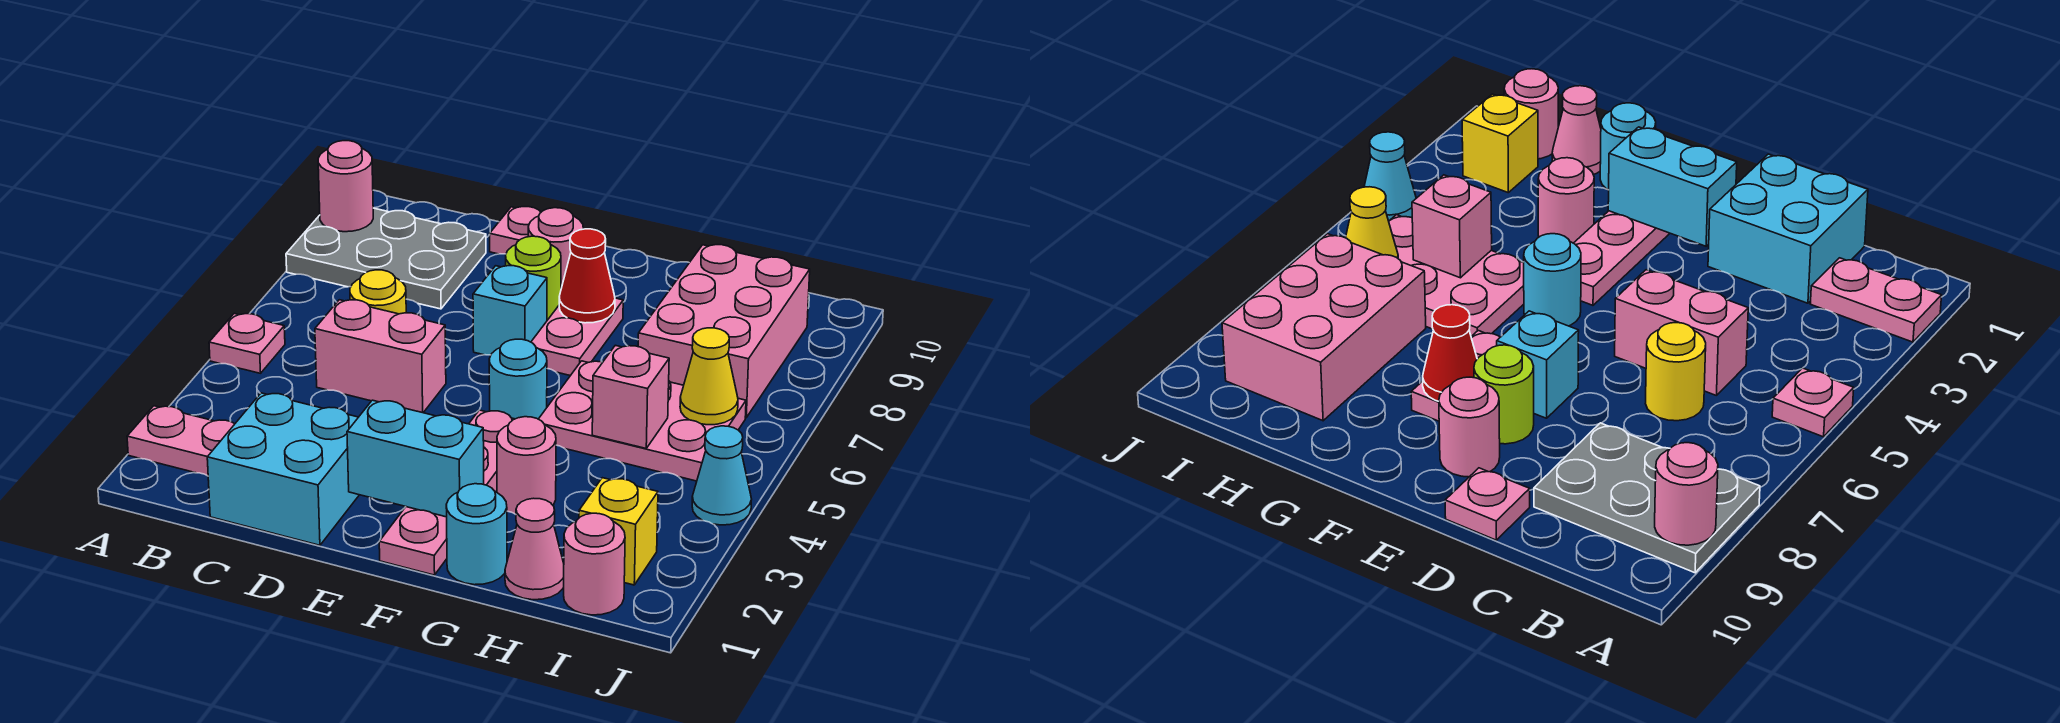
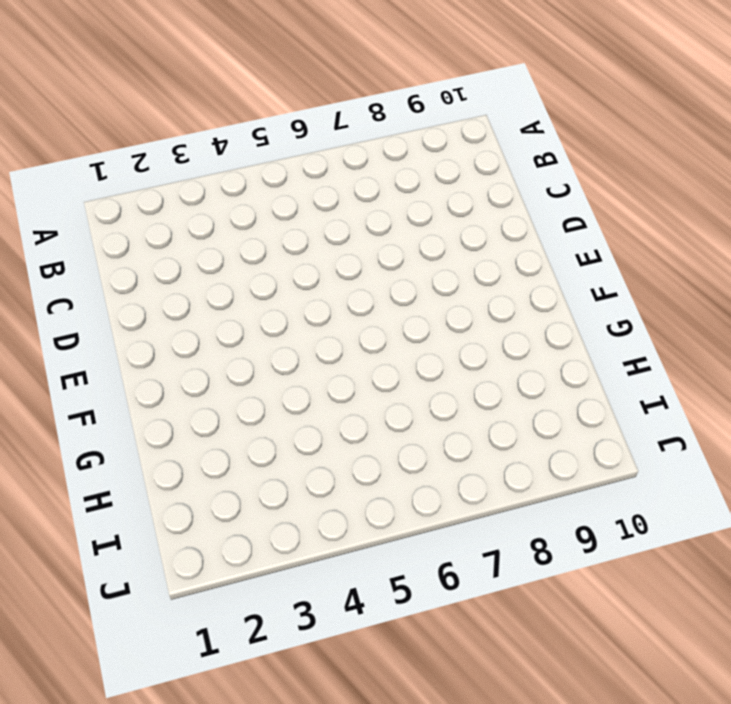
none -> pink 1x2 plate [127,406,234,476]
none -> pink 1x1 plate [209,314,285,373]
none -> grey 2x3 plate [286,208,486,309]

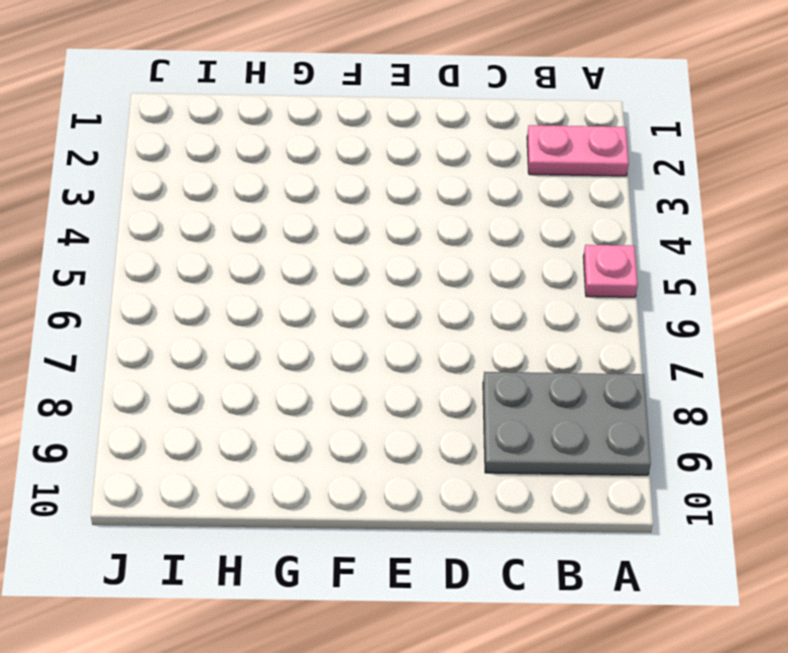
none -> cyan 2x2 brick [207,393,359,545]
none -> pink 1x2 brick [315,300,446,413]
none -> yellow 1x1 round brick [350,270,406,314]

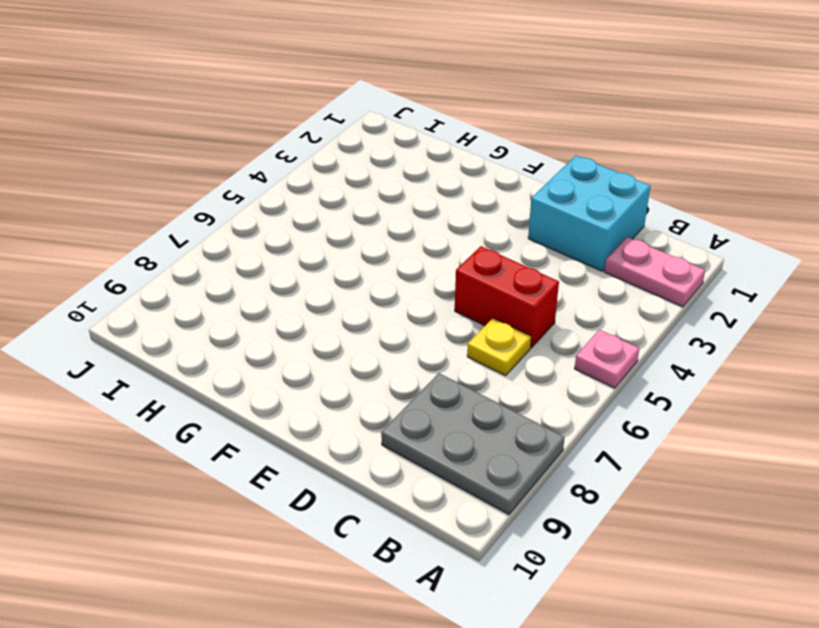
red 1x2 brick [455,246,559,348] -> pink 1x2 brick [315,300,446,413]
yellow 1x1 plate [467,318,531,376] -> yellow 1x1 round brick [350,270,406,314]
none -> pink 1x1 plate [490,207,541,254]
none -> cyan 1x1 brick [473,266,547,355]
none -> lime 1x1 round brick [506,236,561,320]

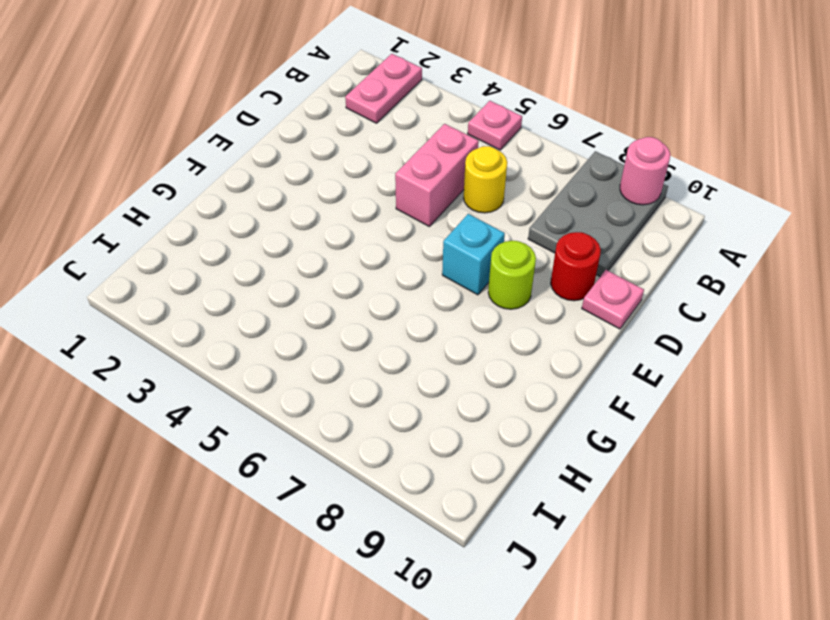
red 1x1 round brick [551,232,601,301] -> none
none -> cyan 2x2 brick [207,393,359,545]
none -> pink 1x1 round brick [528,208,583,288]
none -> pink 1x4 plate [379,410,514,575]

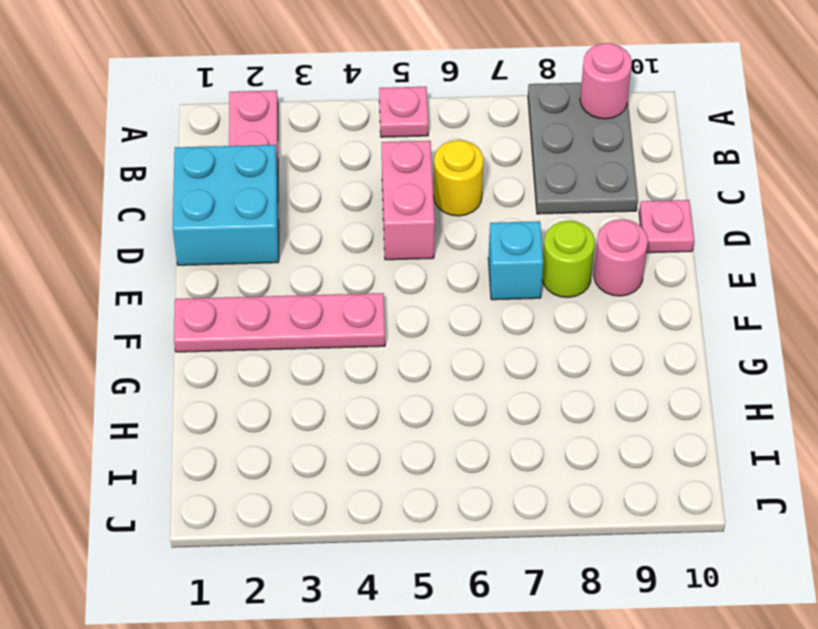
none -> cyan 1x1 round brick [489,339,547,419]
none -> pink 1x2 plate [531,298,623,376]
none -> cyan 1x1 round brick [446,484,507,585]

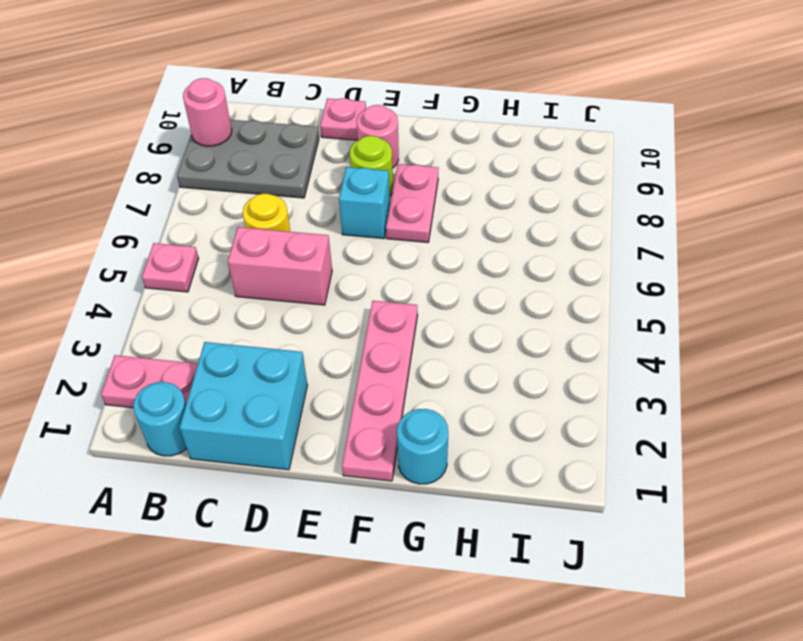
cyan 1x1 round brick [133,382,187,456] -> cyan 1x1 round brick moved to [489,339,547,419]
none -> pink 1x1 round brick [497,417,556,514]
none -> pink 2x3 plate [539,361,746,481]
none -> pink 1x1 cone [505,498,564,600]

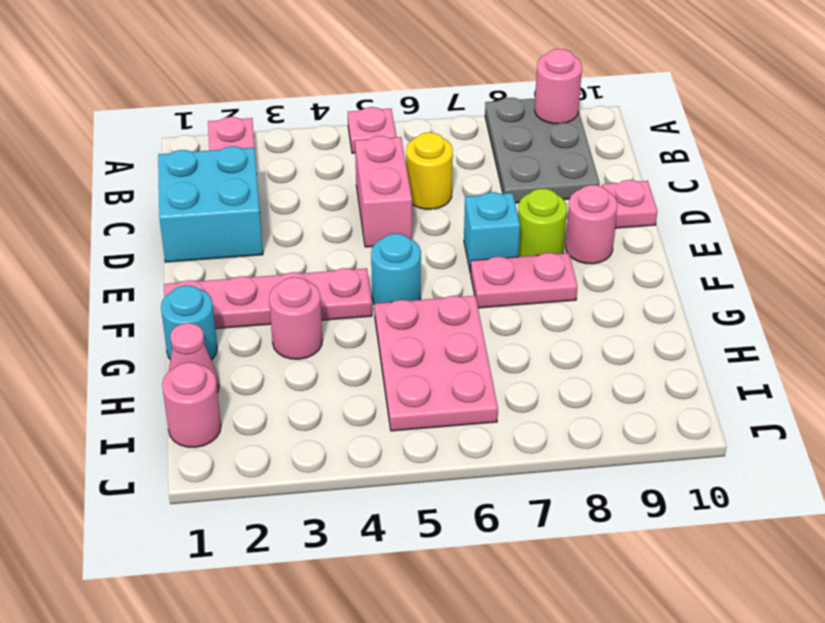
none -> pink 2x3 brick [638,245,810,418]
none -> yellow 1x1 brick [579,478,658,585]
none -> cyan 1x1 cone [692,426,752,525]

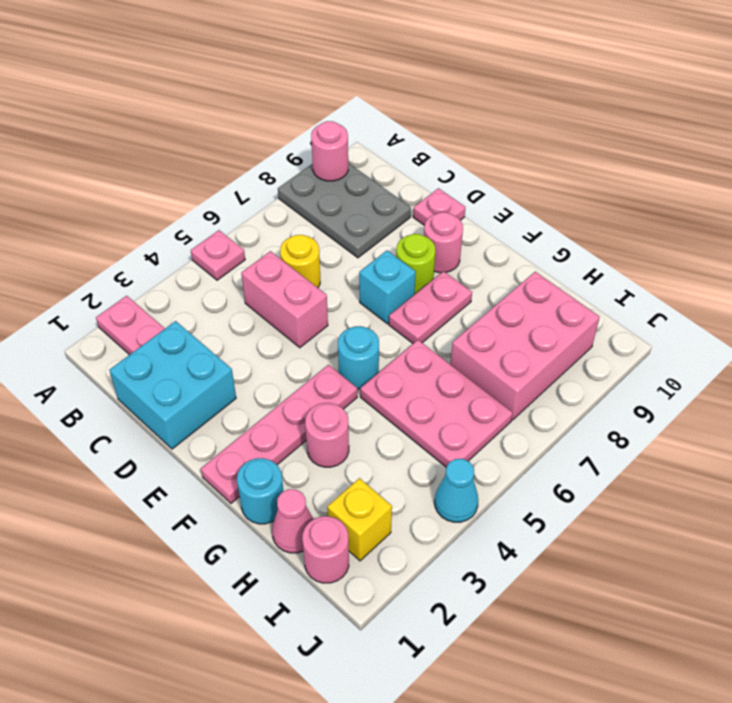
none -> cyan 1x2 brick [347,400,484,517]
none -> red 1x1 cone [559,229,615,323]
none -> pink 1x1 brick [592,345,669,448]

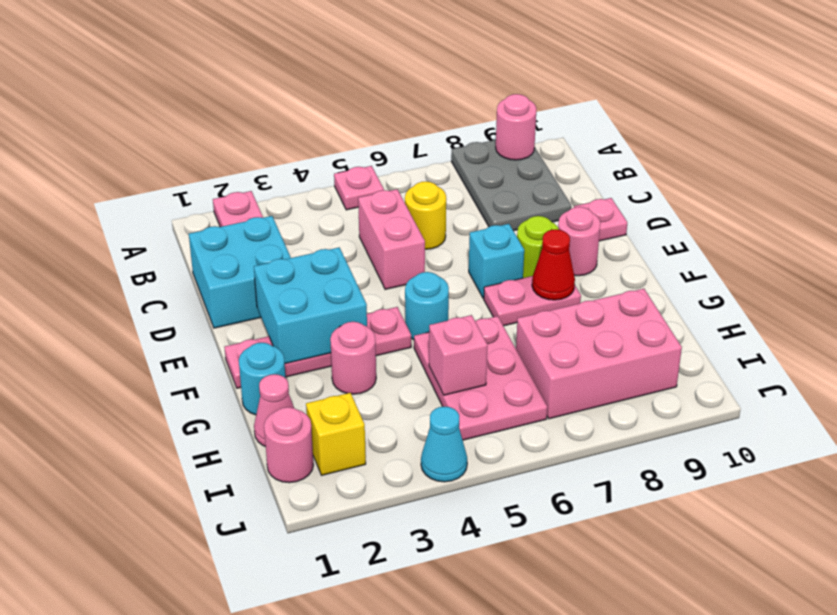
cyan 2x2 brick [254,247,367,364] -> cyan 1x2 brick [347,400,484,517]
none -> yellow 1x1 cone [680,328,738,425]

